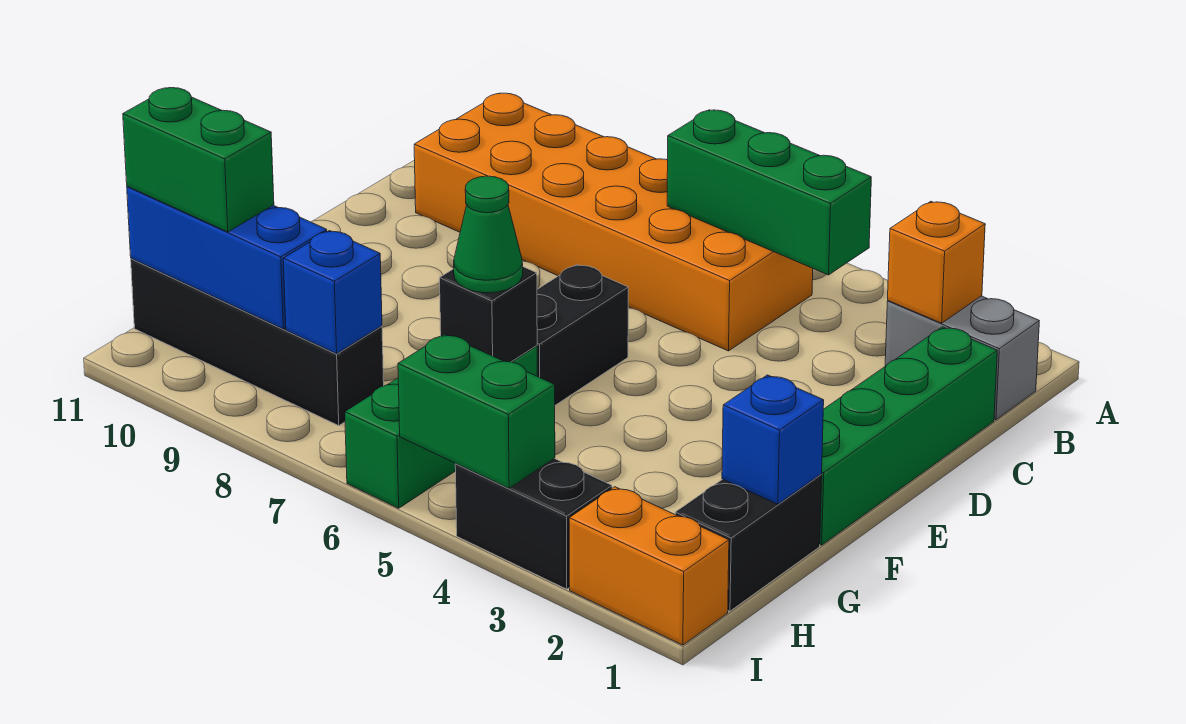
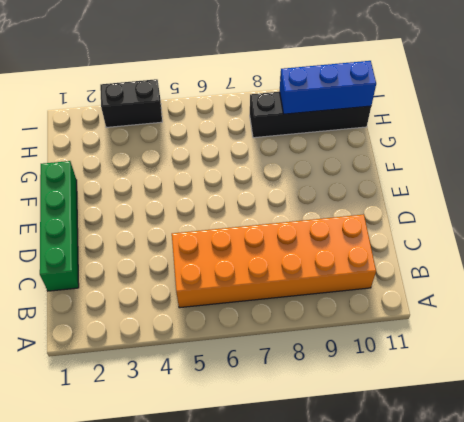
none -> grey 1x2 brick [885,296,1039,420]
none -> black 1x2 brick [537,264,628,405]
none -> black 1x2 brick [675,474,822,611]

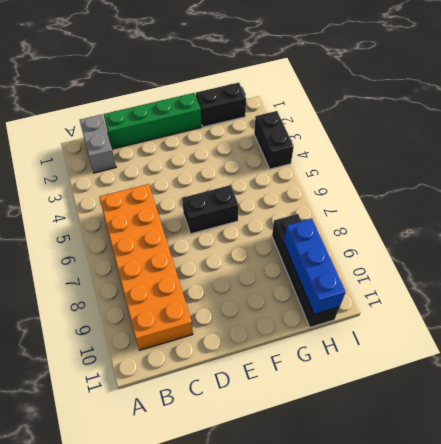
none -> green 1x3 brick [345,346,537,508]
none -> orange 1x2 brick [569,487,729,645]
none -> orange 1x1 brick [888,201,985,323]

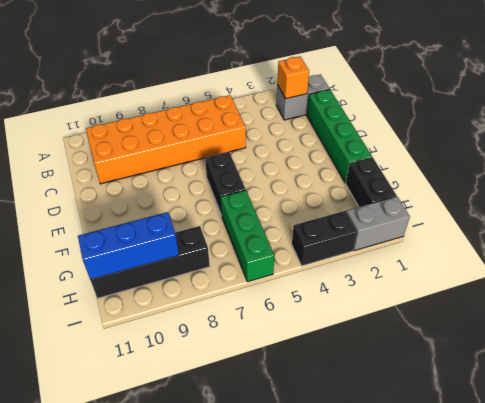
grey 1x2 brick [347,197,410,251] -> orange 1x2 brick [569,487,729,645]
none -> green 1x3 brick [667,110,871,275]
none -> blue 1x1 brick [722,375,824,504]
none -> black 1x1 brick [440,267,537,362]

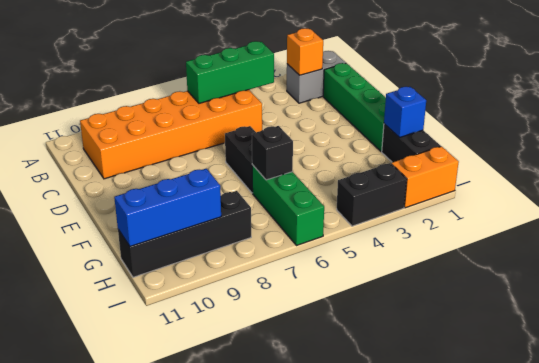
none -> blue 1x1 brick [283,231,382,354]
none -> green 1x2 brick [398,334,555,488]
none -> green 1x1 cone [454,176,523,293]

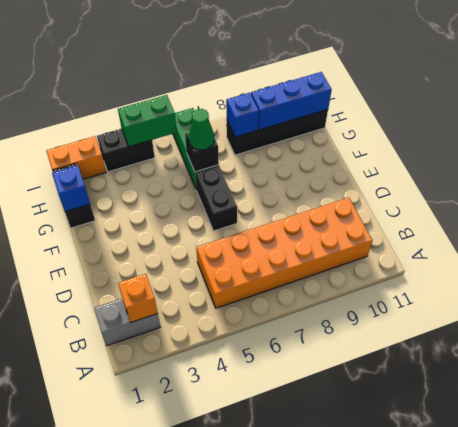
none -> green 1x4 brick [820,327,997,545]
none -> green 1x3 brick [667,110,871,275]
none -> green 1x2 brick [123,88,274,232]

